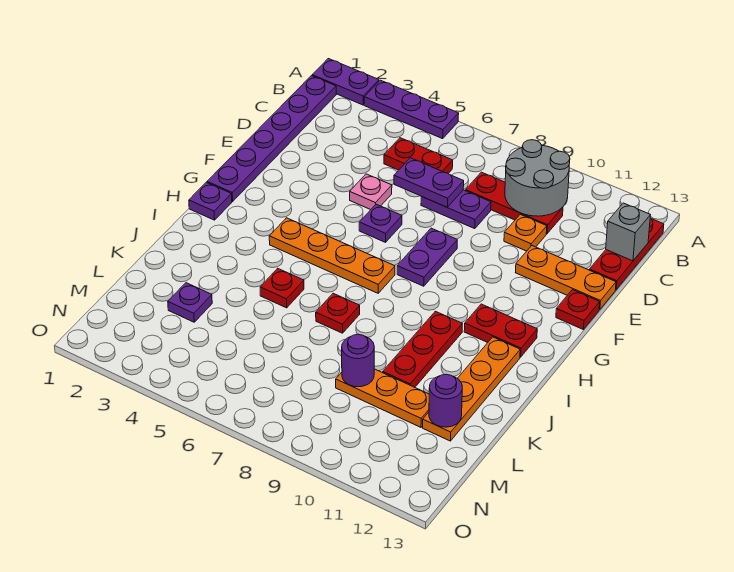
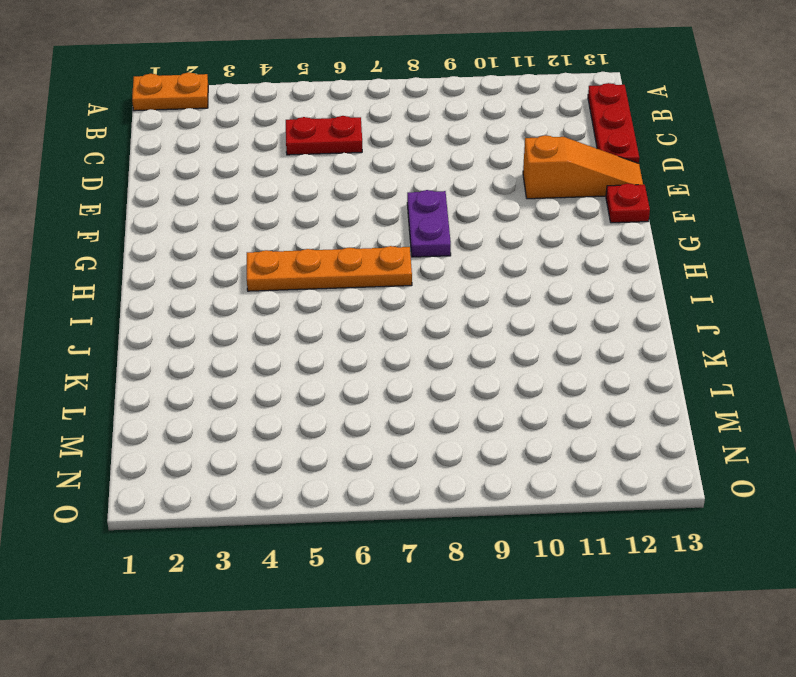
orange 1x2 plate [132,72,208,111] -> purple 1x2 plate [312,59,379,105]
orange 1x3 slope [523,135,643,199] -> orange 1x3 plate [515,246,616,310]
none -> purple 1x3 plate [364,80,459,139]
none -> purple 1x6 plate [207,76,336,201]
none -> red 1x3 plate [466,172,563,234]

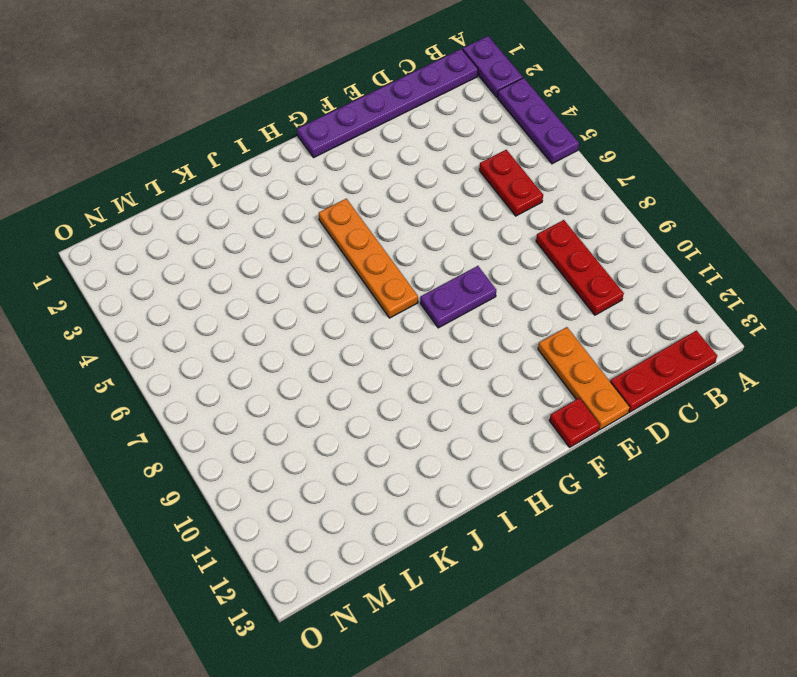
none -> purple 1x2 plate [421,190,491,229]
none -> orange 1x1 plate [504,214,547,251]
none -> pink 1x1 plate [350,174,392,210]

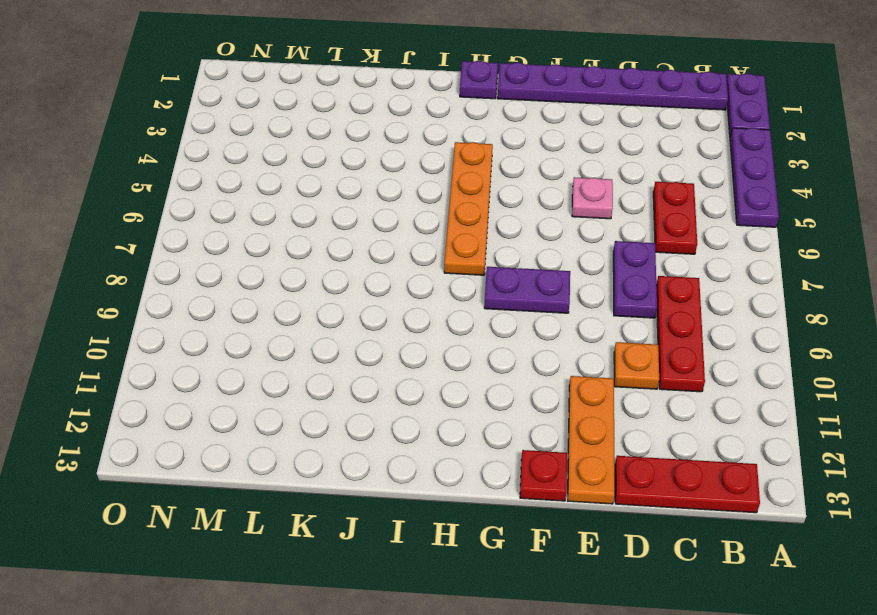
none -> purple 1x1 plate [359,204,402,242]
none -> red 1x2 plate [464,304,537,357]
none -> red 1x3 plate [383,311,462,387]

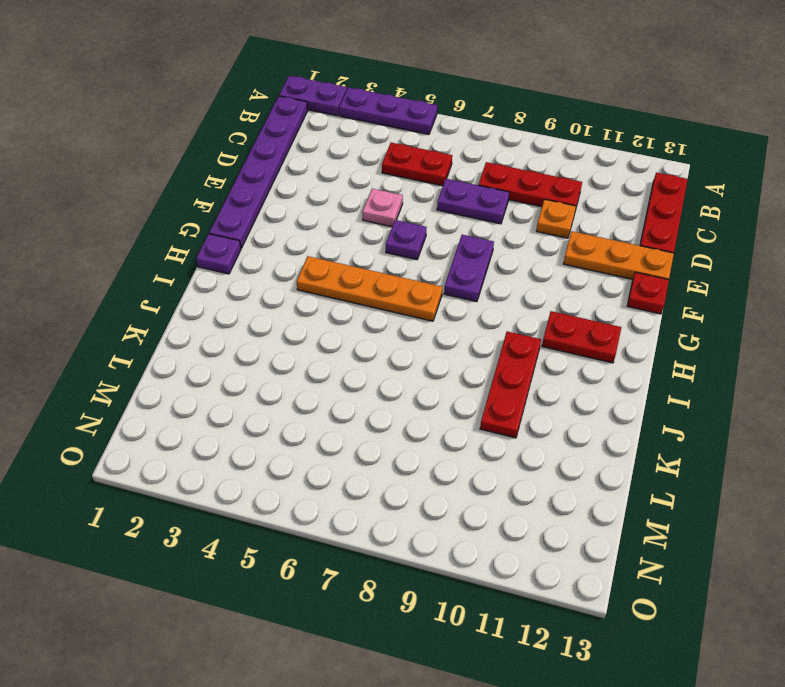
none -> orange 1x4 plate [423,337,520,441]
none -> red 1x1 plate [260,268,304,308]
none -> red 1x1 plate [316,293,360,333]

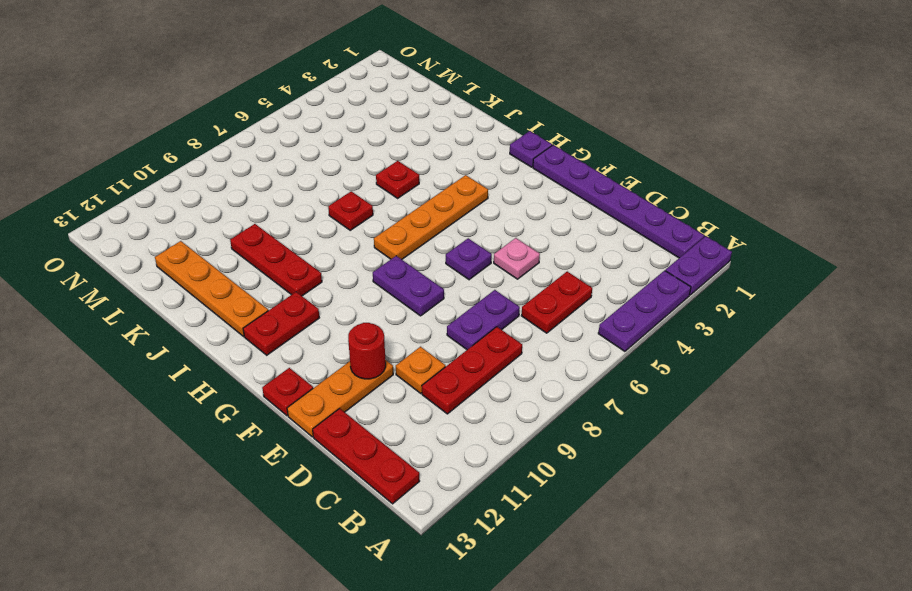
red 1x1 round brick [348,323,386,379] -> none
none -> purple 1x1 plate [168,283,212,322]
none -> orange 1x3 plate [336,369,429,427]
none -> grey 2x2 round brick [505,140,570,216]

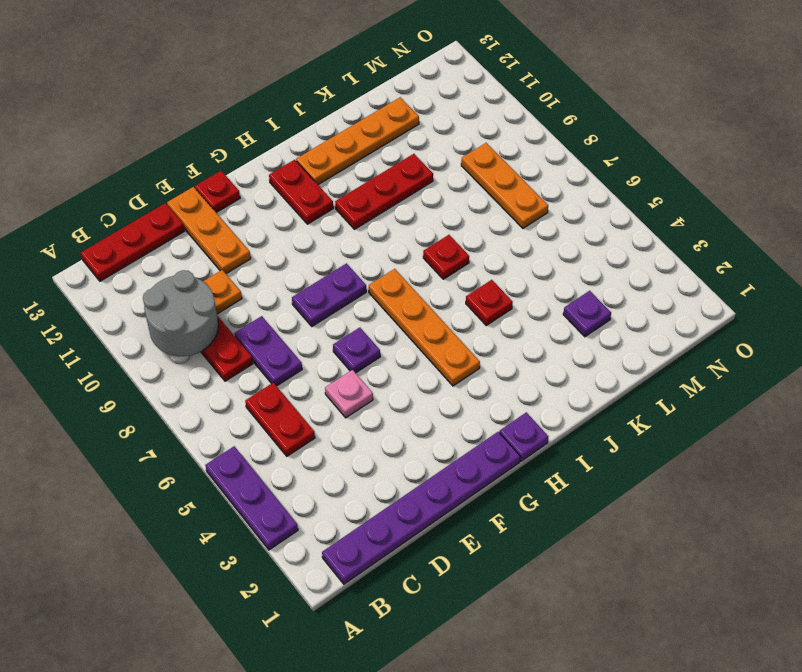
orange 1x3 plate [461,143,548,228] -> orange 1x3 plate moved to [336,369,429,427]
none -> purple 1x2 plate [312,59,379,105]
none -> grey 1x1 brick [606,203,650,261]
none -> purple 1x2 plate [394,158,464,207]

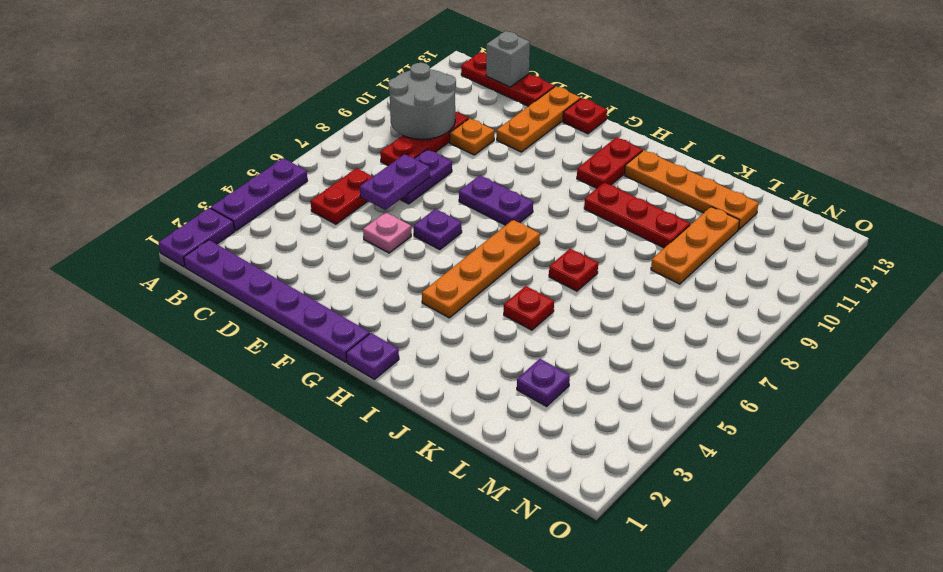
none -> purple 1x1 round brick [342,334,374,387]
none -> purple 1x1 round brick [429,374,462,427]

